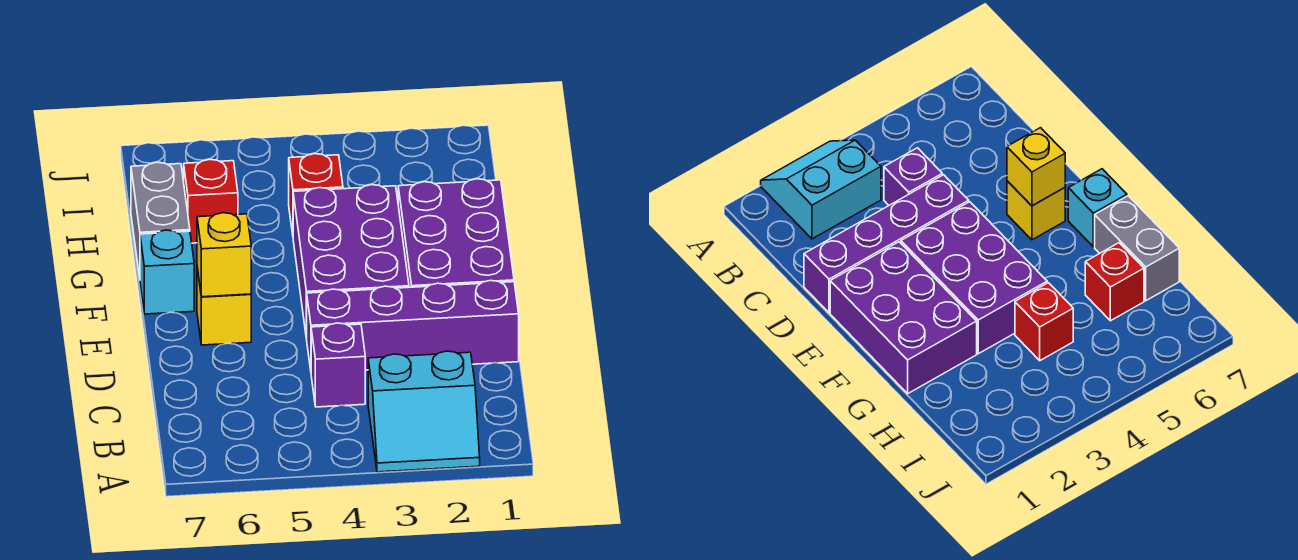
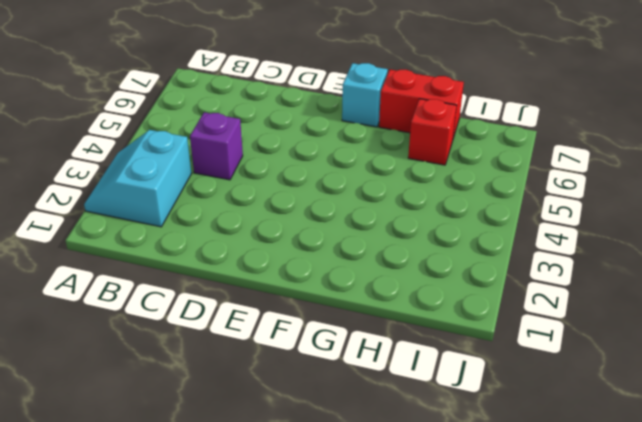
red 1x2 brick [379,70,464,138] -> grey 1x2 brick [131,162,190,278]
none -> purple 1x4 brick [307,281,519,370]
none -> purple 2x3 brick [398,179,514,287]

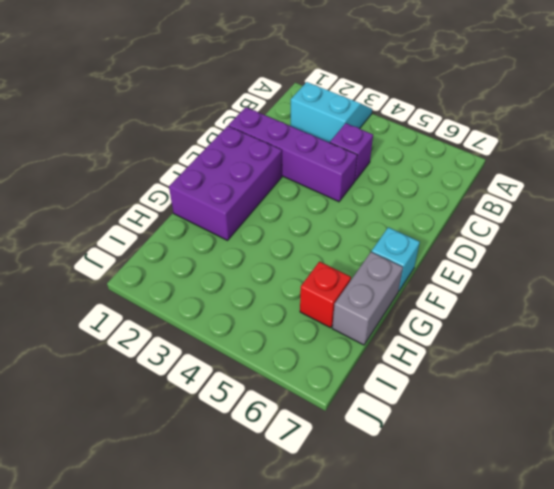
none -> purple 2x3 brick [293,185,409,339]
none -> yellow 1x1 brick [197,268,251,345]

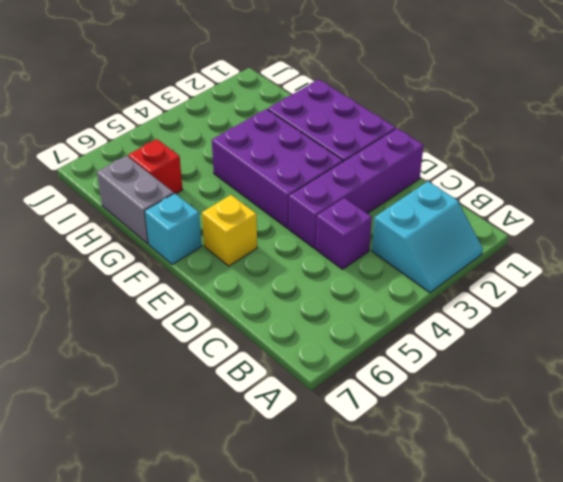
none -> red 1x1 brick [289,154,343,234]
none -> yellow 1x1 brick [197,213,251,297]

